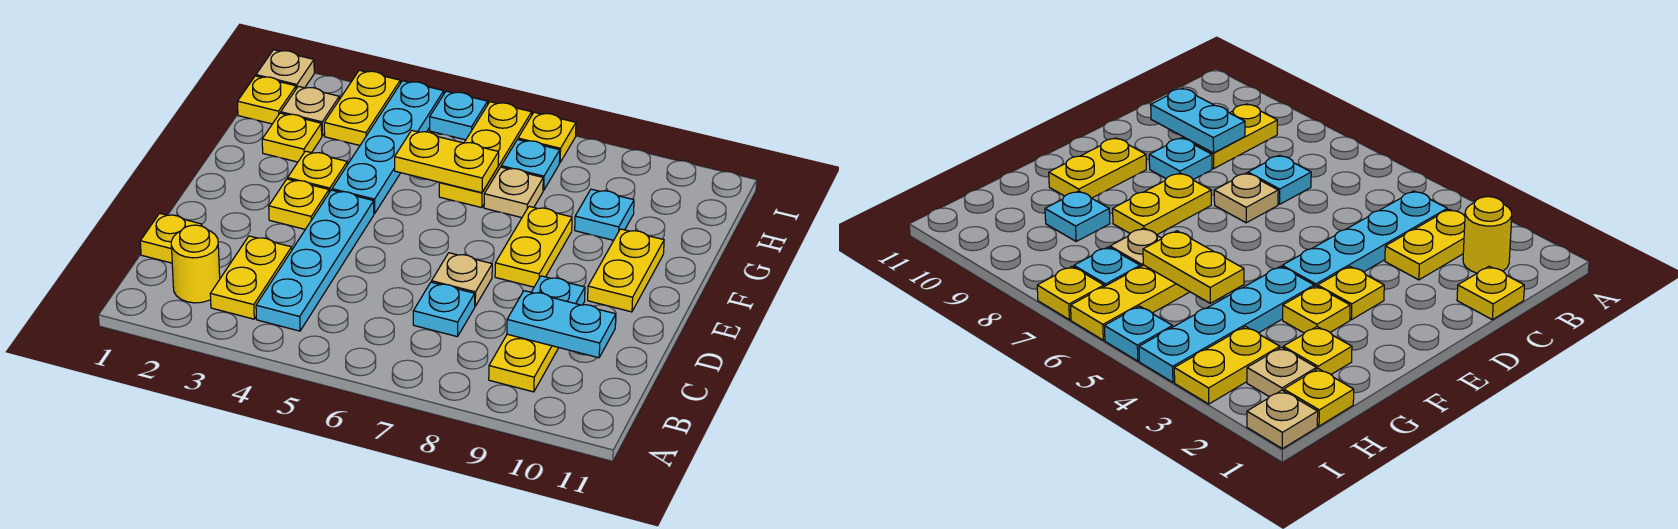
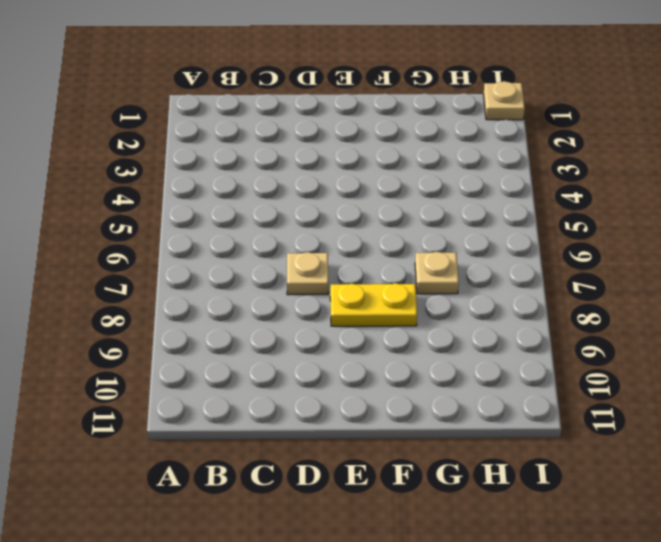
none -> yellow 1x1 round brick [171,225,220,303]
none -> yellow 1x2 plate [210,236,292,319]
none -> cyan 1x4 plate [256,190,374,331]

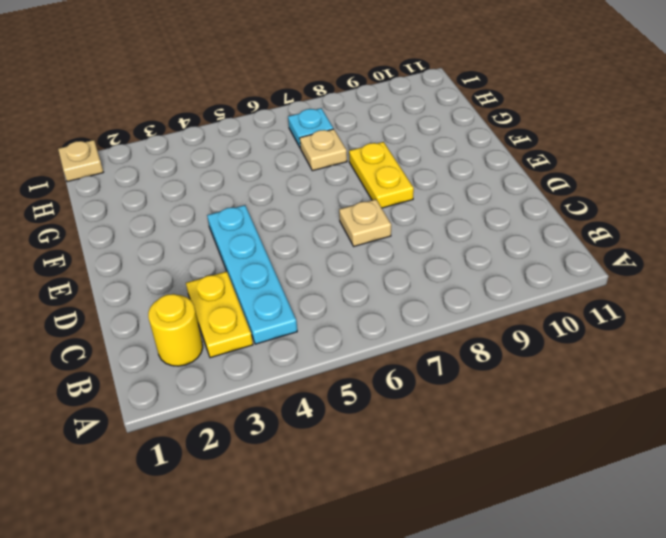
none -> yellow 1x2 plate [489,334,559,392]
none -> yellow 1x1 plate [140,213,202,263]
none -> cyan 1x1 plate [413,282,475,337]

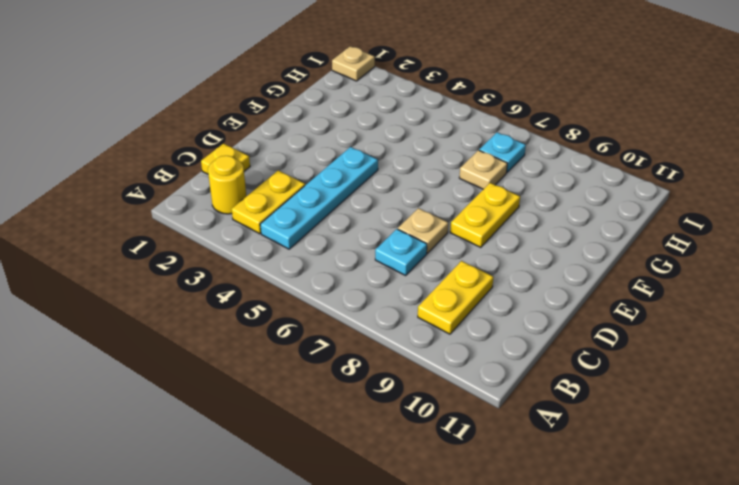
none -> cyan 1x1 plate [532,276,585,305]
none -> yellow 1x1 plate [269,179,329,229]
none -> yellow 1x2 plate [588,229,664,312]

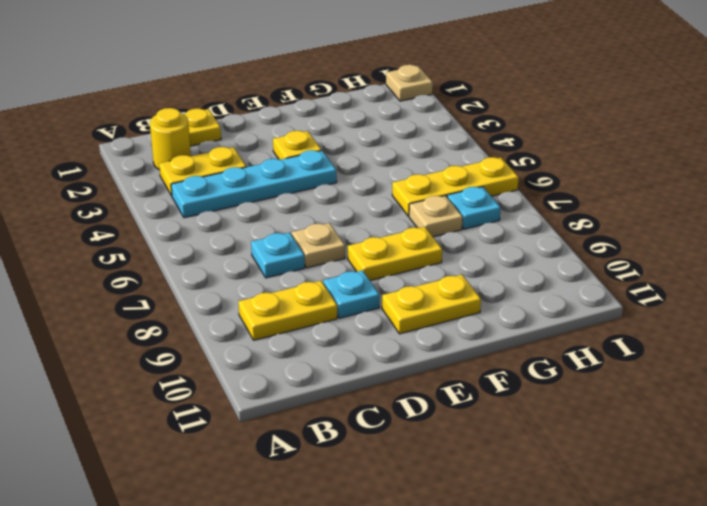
none -> yellow 1x1 plate [288,151,347,192]
none -> cyan 1x4 plate [332,81,444,214]
none -> yellow 1x1 plate [262,113,322,162]

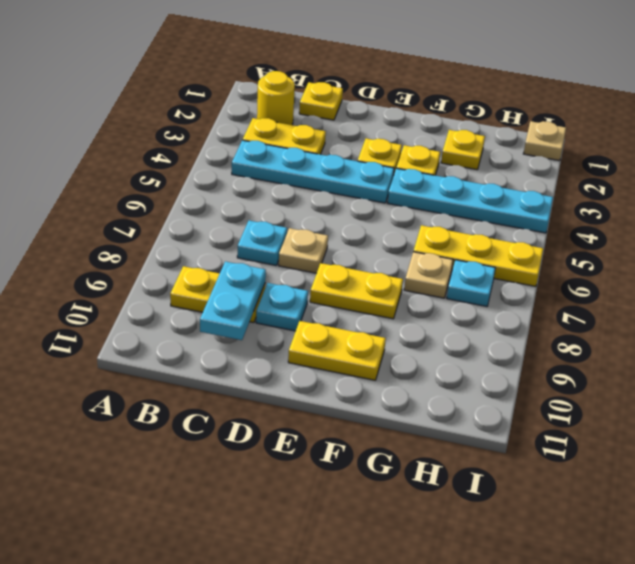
none -> cyan 1x1 plate [575,189,634,240]
none -> yellow 1x1 plate [237,76,296,124]
none -> tan 1x1 plate [281,86,339,136]

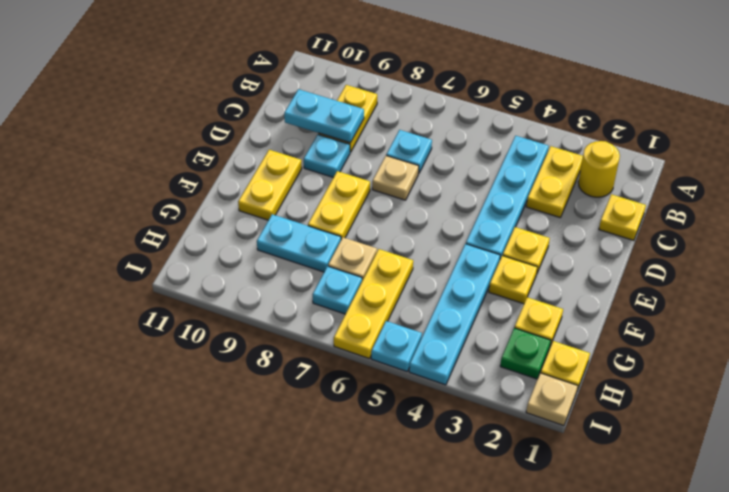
cyan 1x2 plate [257,214,341,272] -> cyan 1x1 plate [575,189,634,240]
green 1x1 plate [500,328,551,379] -> tan 1x1 plate [281,86,339,136]
none -> yellow 1x2 plate [324,70,400,145]
none -> yellow 1x1 plate [518,112,576,163]
none -> yellow 1x2 plate [395,130,499,193]

